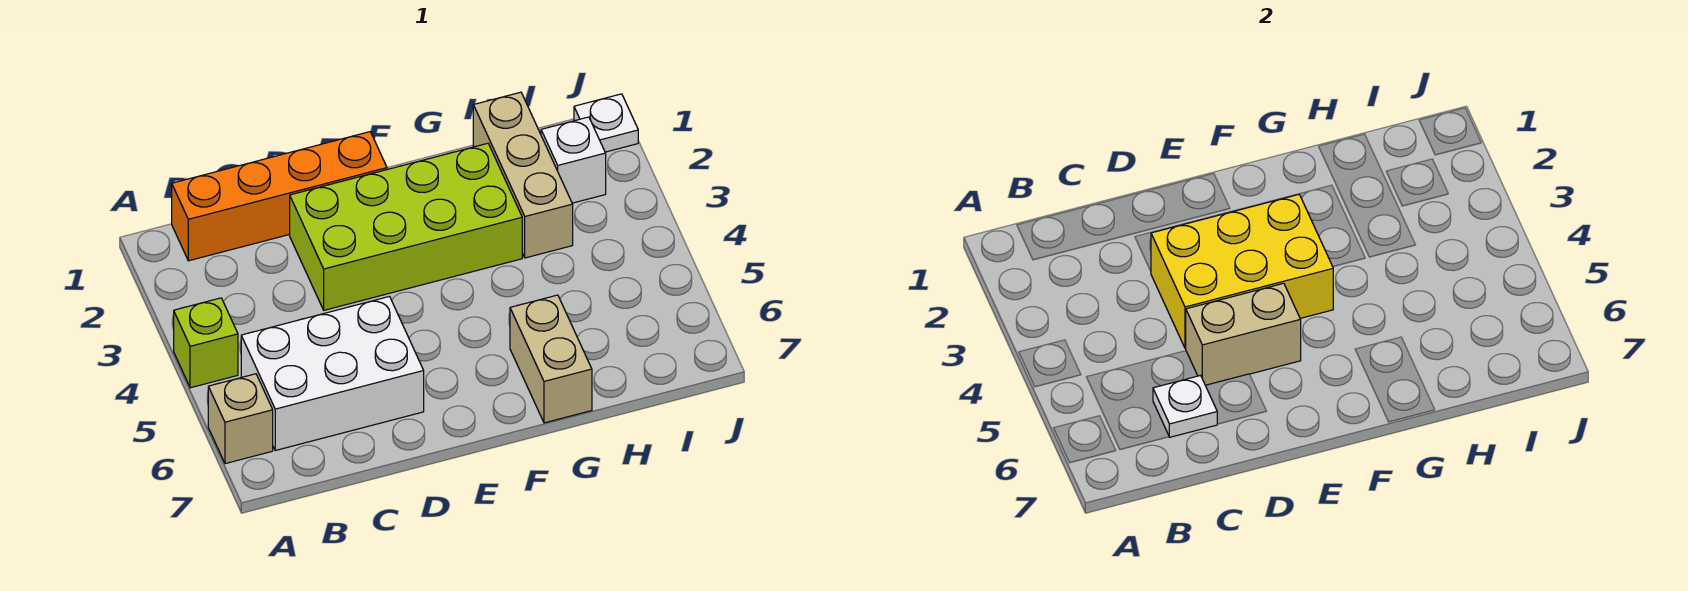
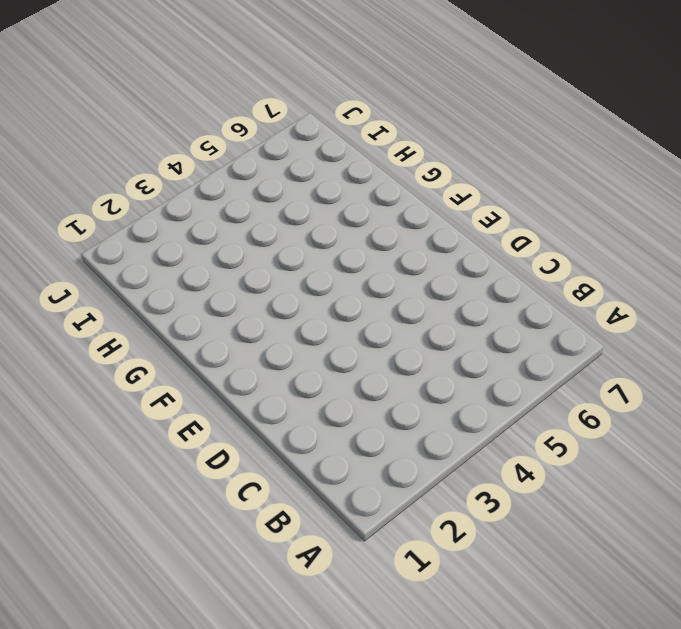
none -> lime 1x1 brick [174,298,238,388]
none -> tan 1x1 brick [208,374,273,464]
none -> orange 1x4 brick [172,132,387,261]

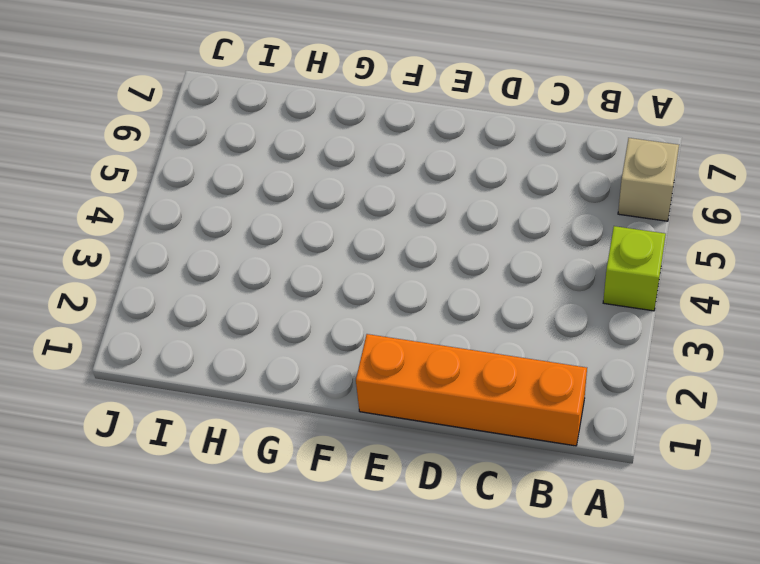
none -> white 2x3 brick [241,297,424,450]
none -> lime 2x4 brick [290,143,522,310]
none -> tan 1x2 brick [510,295,592,423]

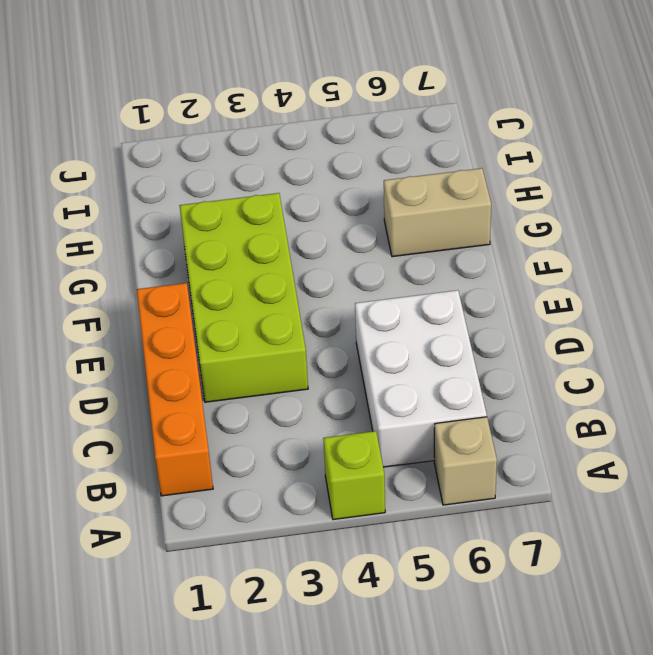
none -> tan 1x3 brick [473,92,573,258]
none -> white 1x1 brick [541,117,606,203]
none -> white 1x1 plate [574,94,638,152]

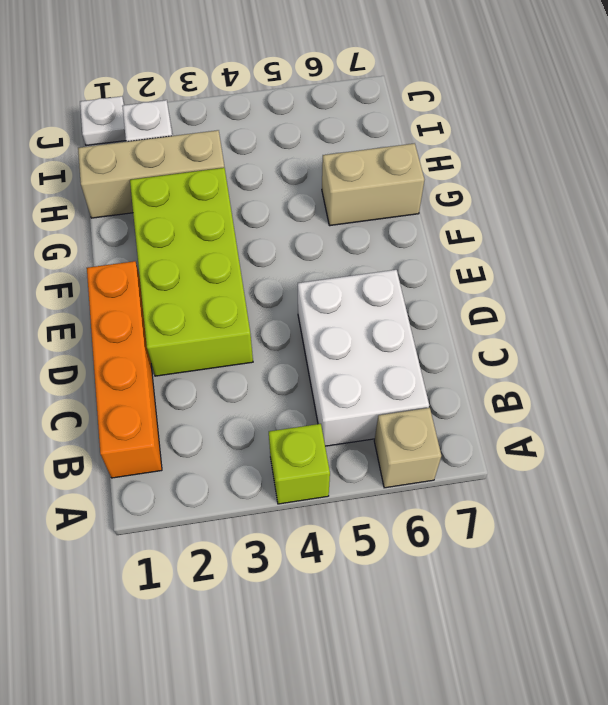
none -> white 1x1 plate [1153,375,1217,437]
none -> yellow 2x3 brick [1151,195,1333,348]
none -> tan 1x2 brick [1186,283,1301,385]

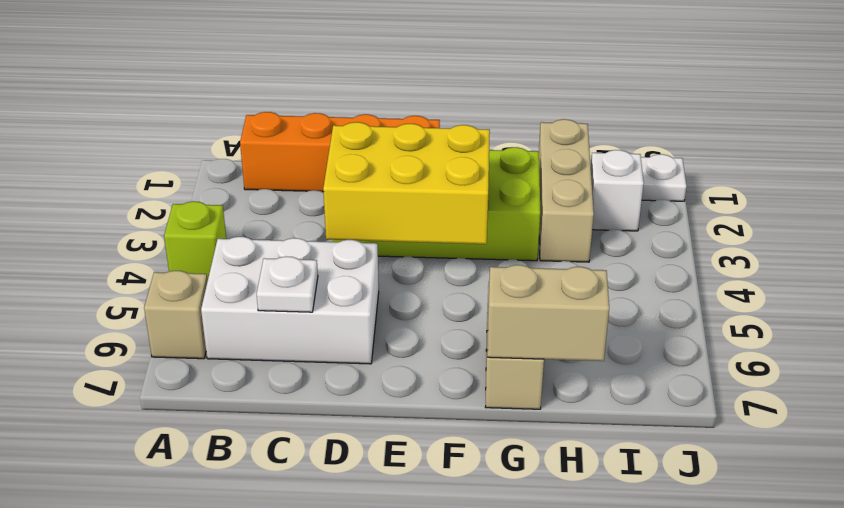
tan 1x2 brick [487,265,609,361] -> tan 1x2 brick moved to [1186,283,1301,385]

